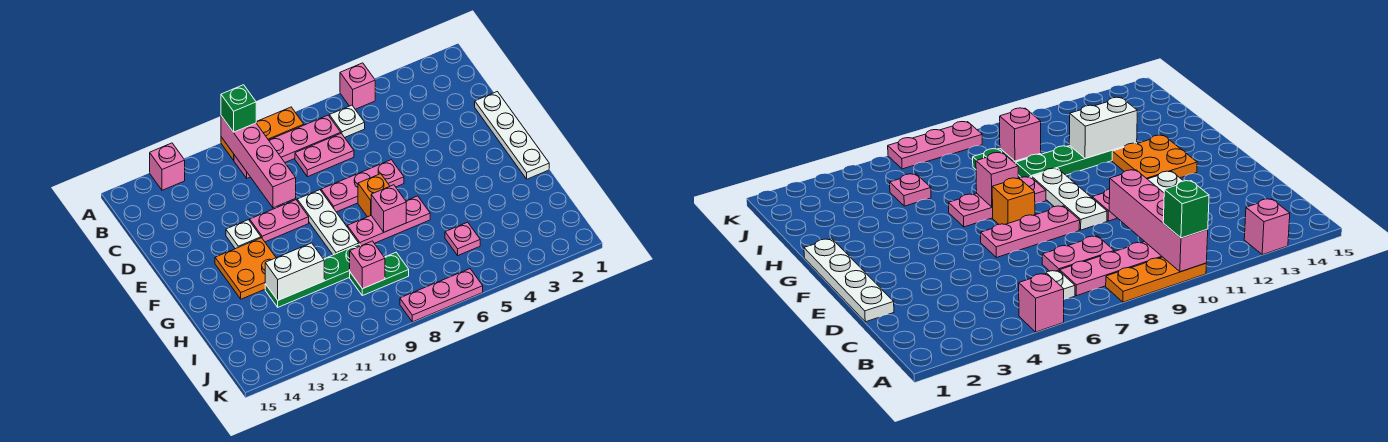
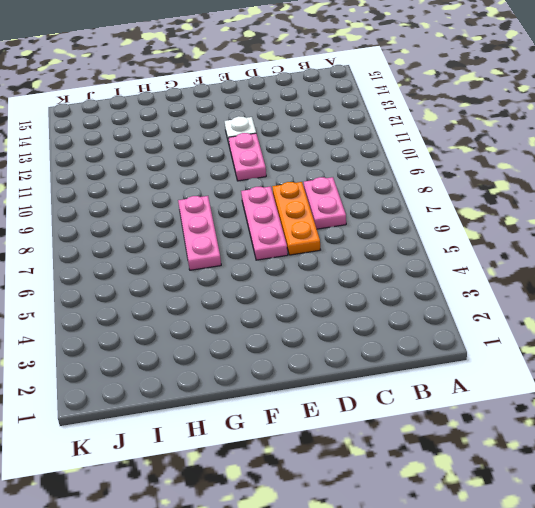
orange 1x3 plate [272,182,320,255] -> orange 1x3 plate moved to [221,107,304,160]
none -> pink 1x1 brick [340,63,375,109]
none -> pink 1x1 brick [150,143,185,190]
none -> white 1x1 plate [329,105,365,137]

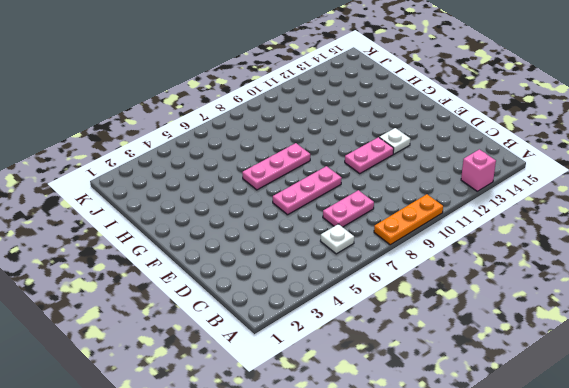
none -> pink 1x1 brick [340,63,375,109]
none -> pink 1x4 plate [234,115,341,178]
none -> white 1x4 plate [475,92,549,179]

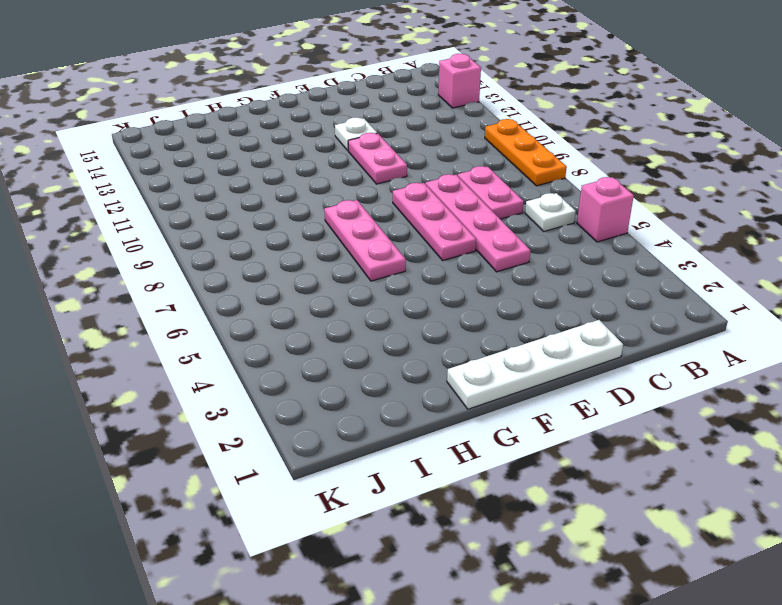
pink 1x4 plate [425,174,530,272] -> pink 1x4 plate moved to [234,115,341,178]
none -> white 1x3 plate [297,190,359,255]
none -> orange 1x1 brick [358,174,390,217]
none -> orange 2x2 plate [215,238,276,299]

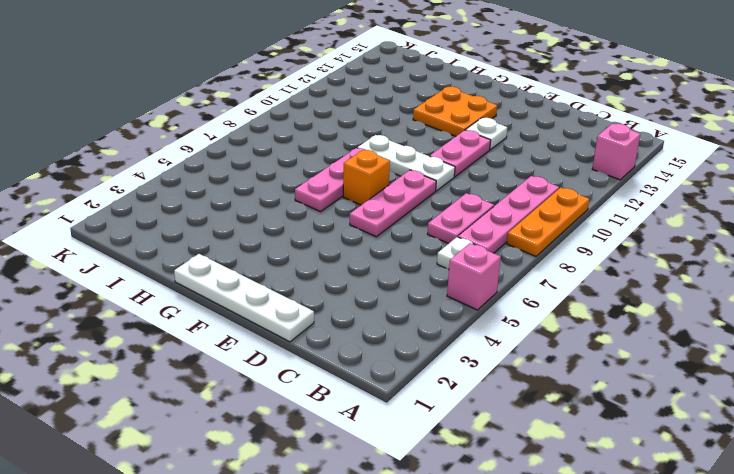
none -> green 1x4 plate [265,244,360,307]
none -> pink 1x1 plate [445,222,480,255]
none -> green 1x2 plate [350,253,409,296]

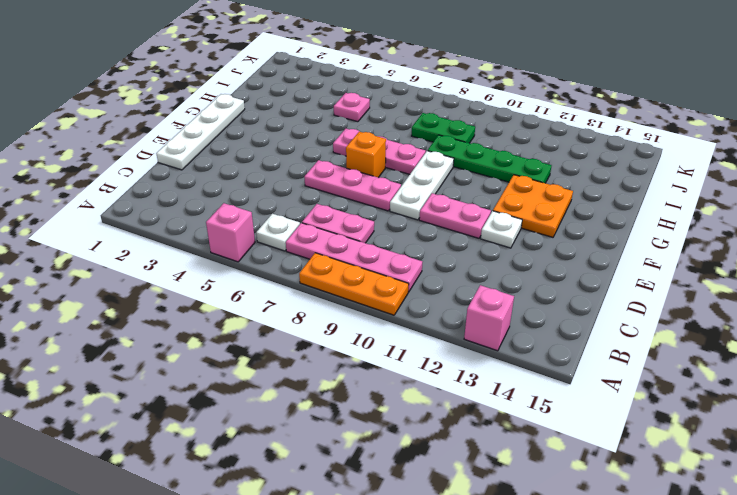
none -> pink 1x3 plate [400,269,483,322]
none -> pink 1x4 brick [221,116,296,208]
none -> pink 1x1 brick [371,185,406,232]

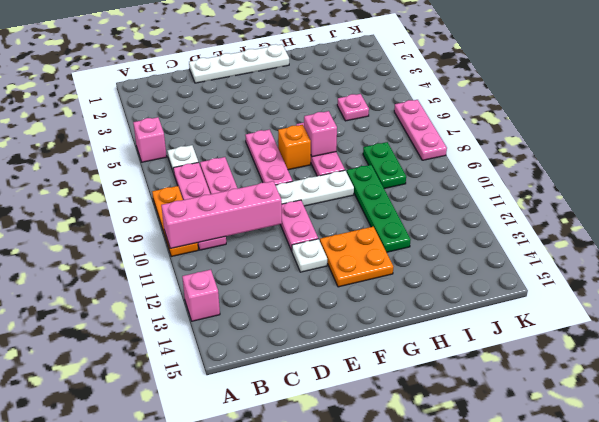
none -> white 1x2 brick [265,243,324,300]
none -> pink 1x1 brick [350,241,385,289]
none -> green 1x1 brick [221,85,256,132]

